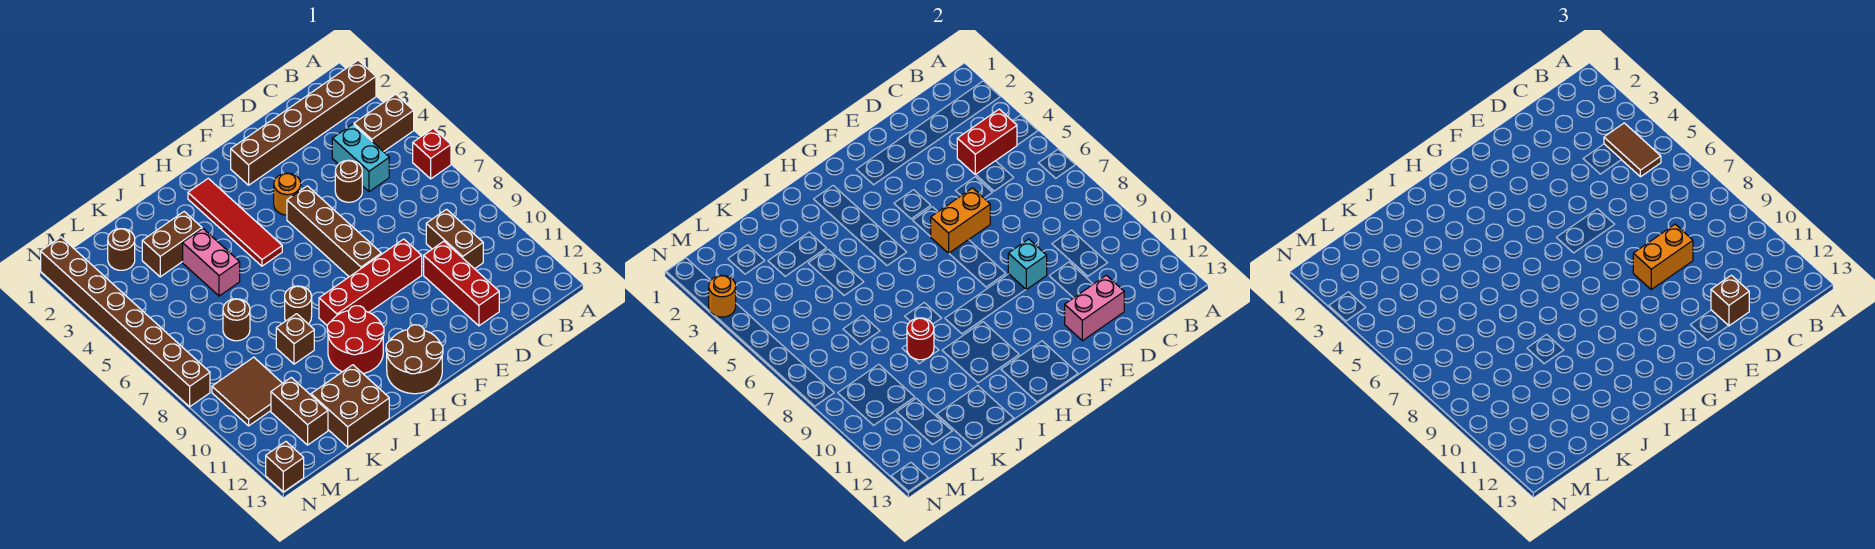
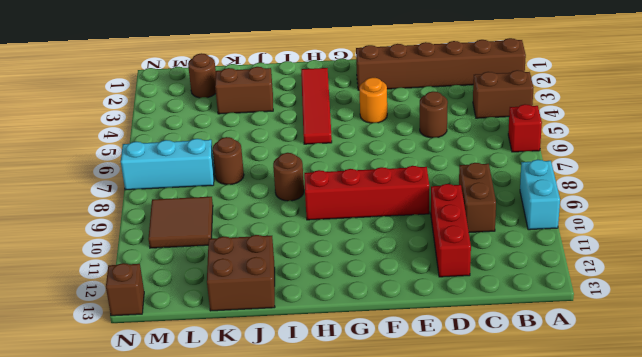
cyan 1x2 brick [520,160,560,230] -> cyan 1x2 brick moved to [332,124,389,192]
cyan 1x3 brick [121,139,214,190] -> brown 1x8 brick [41,237,210,407]
none -> brown 1x4 brick [287,186,381,277]
none -> brown 2x2 round brick [386,325,443,394]
none -> red 2x2 round brick [327,306,384,374]
none -> pink 1x2 brick [183,229,240,296]

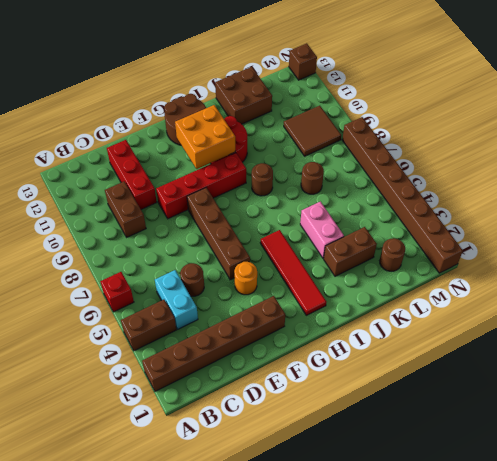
orange 2x2 brick [175,105,235,169] -> none
none -> brown 1x1 brick [276,314,314,364]
none -> brown 1x2 brick [271,378,328,445]
none -> red 1x2 brick [957,109,1017,175]
none -> pink 1x2 brick [1065,275,1124,341]

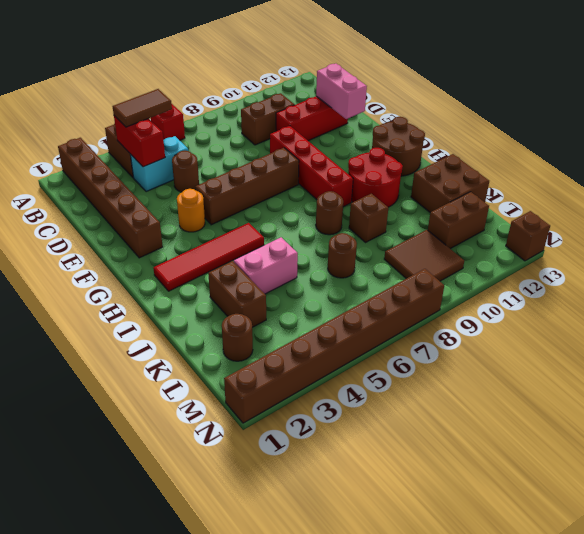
none -> orange 1x2 brick [931,188,990,253]
none -> cyan 1x1 brick [1008,239,1047,289]
none -> red 1x1 round brick [907,318,934,360]
none -> orange 1x1 round brick [709,275,736,317]

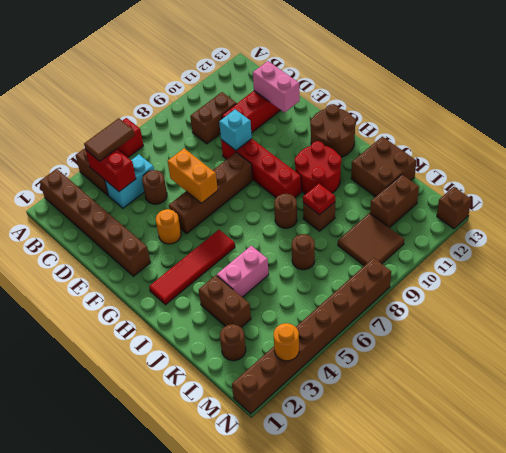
red 1x1 plate [303,184,335,215] -> red 1x1 round brick [907,318,934,360]
none -> orange 1x2 brick [1633,224,1693,289]
none -> brown 1x1 brick [1711,275,1749,326]

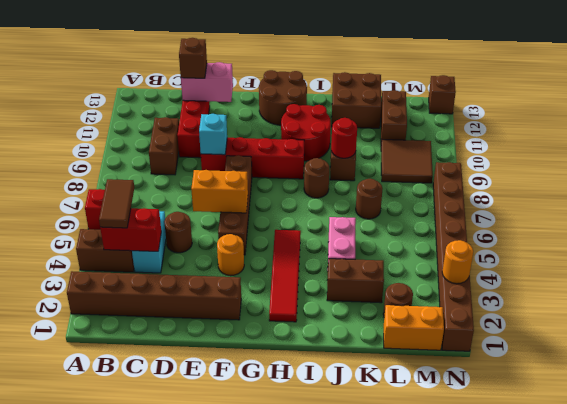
orange 1x2 brick [384,305,444,350] -> orange 1x2 brick moved to [1633,224,1693,289]

